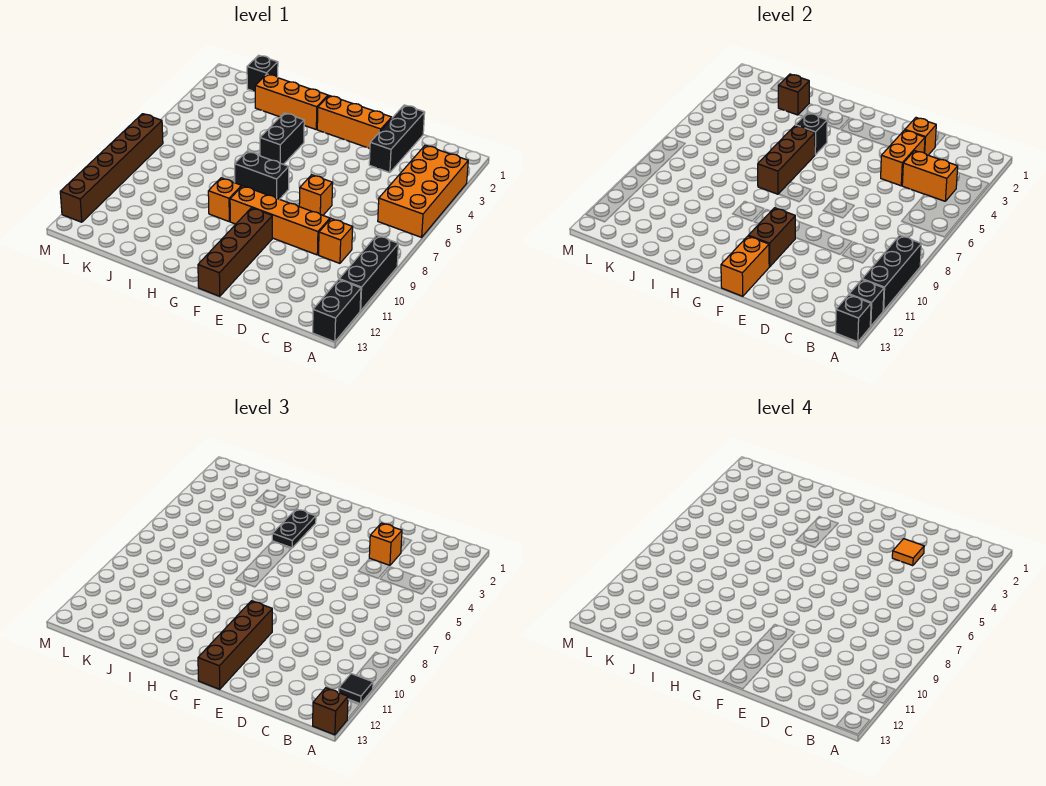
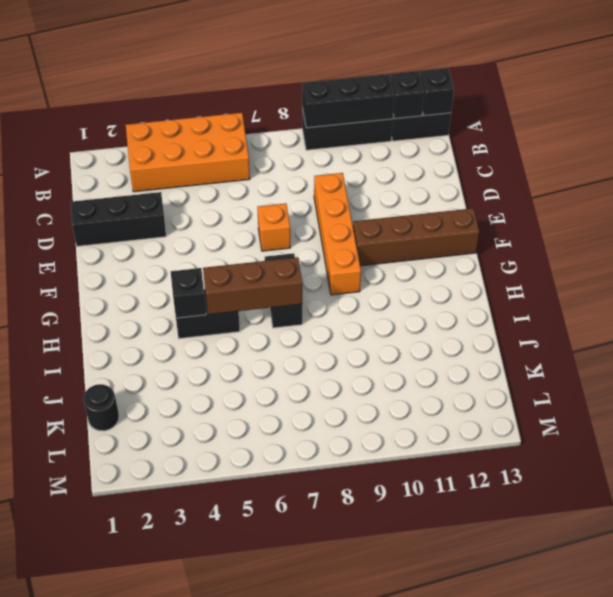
black 1x1 round brick [83,384,119,431] -> black 1x1 brick [247,55,278,92]
none -> orange 1x1 brick [319,219,353,263]
none -> orange 1x3 brick [317,96,392,148]
none -> orange 1x3 brick [255,74,328,129]
none -> orange 1x1 brick [208,178,242,221]

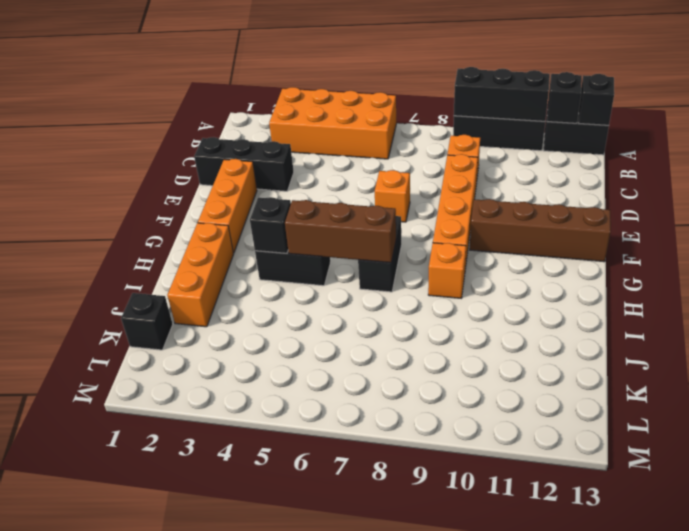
none -> brown 1x6 brick [60,114,163,222]
none -> orange 1x2 brick [902,151,958,201]
none -> orange 1x1 brick [905,118,936,155]
none -> orange 1x2 brick [881,130,925,186]

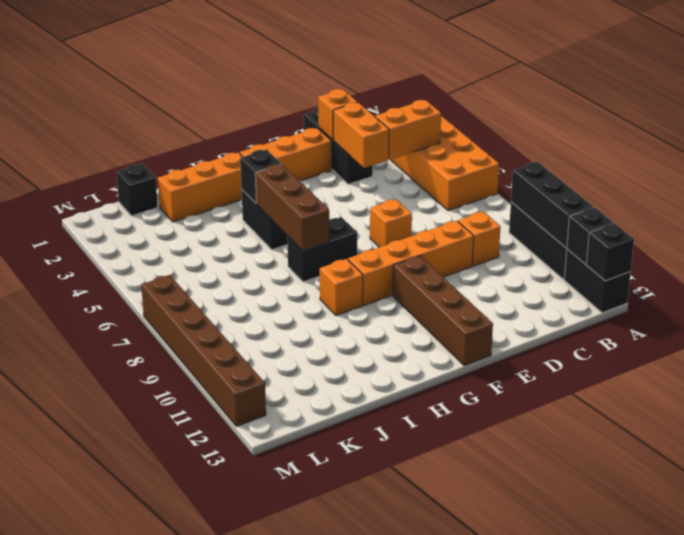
none -> brown 1x2 brick [748,208,795,267]
none -> orange 1x2 brick [721,236,769,296]
none -> brown 1x1 brick [778,74,809,115]
none -> black 1x1 tile [339,674,373,704]

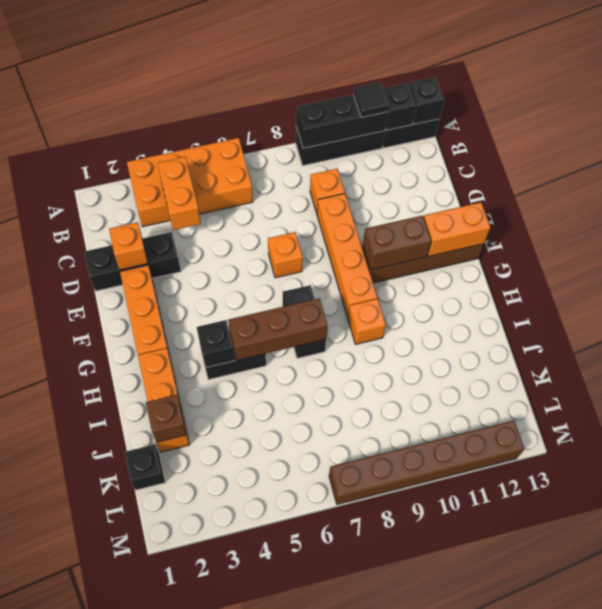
none -> orange 1x2 brick [881,130,925,186]
none -> brown 1x1 brick [313,688,348,735]
none -> orange 1x1 brick [369,523,402,566]
none -> brown 1x4 brick [198,601,272,689]

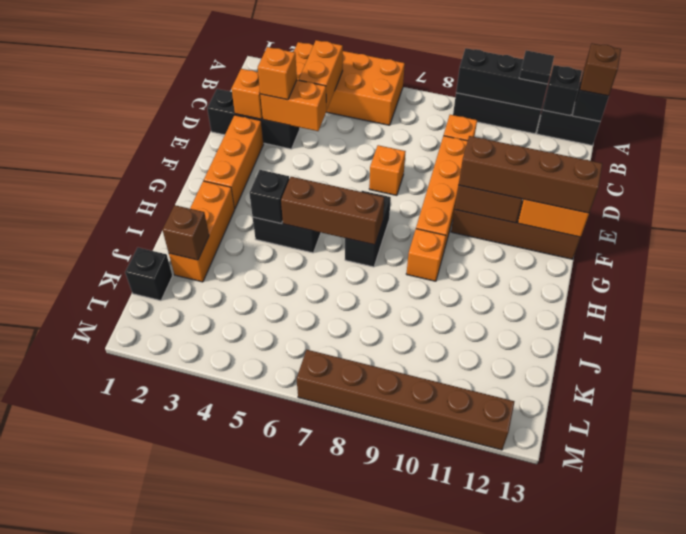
none -> black 1x2 plate [272,509,316,548]
none -> orange 1x1 tile [892,539,924,566]

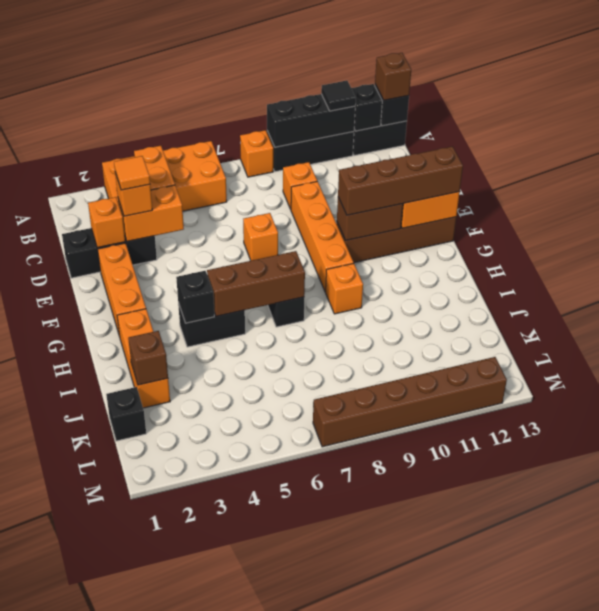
orange 1x1 brick [240,130,273,177] -> none
none -> black 1x2 plate [272,509,316,548]

